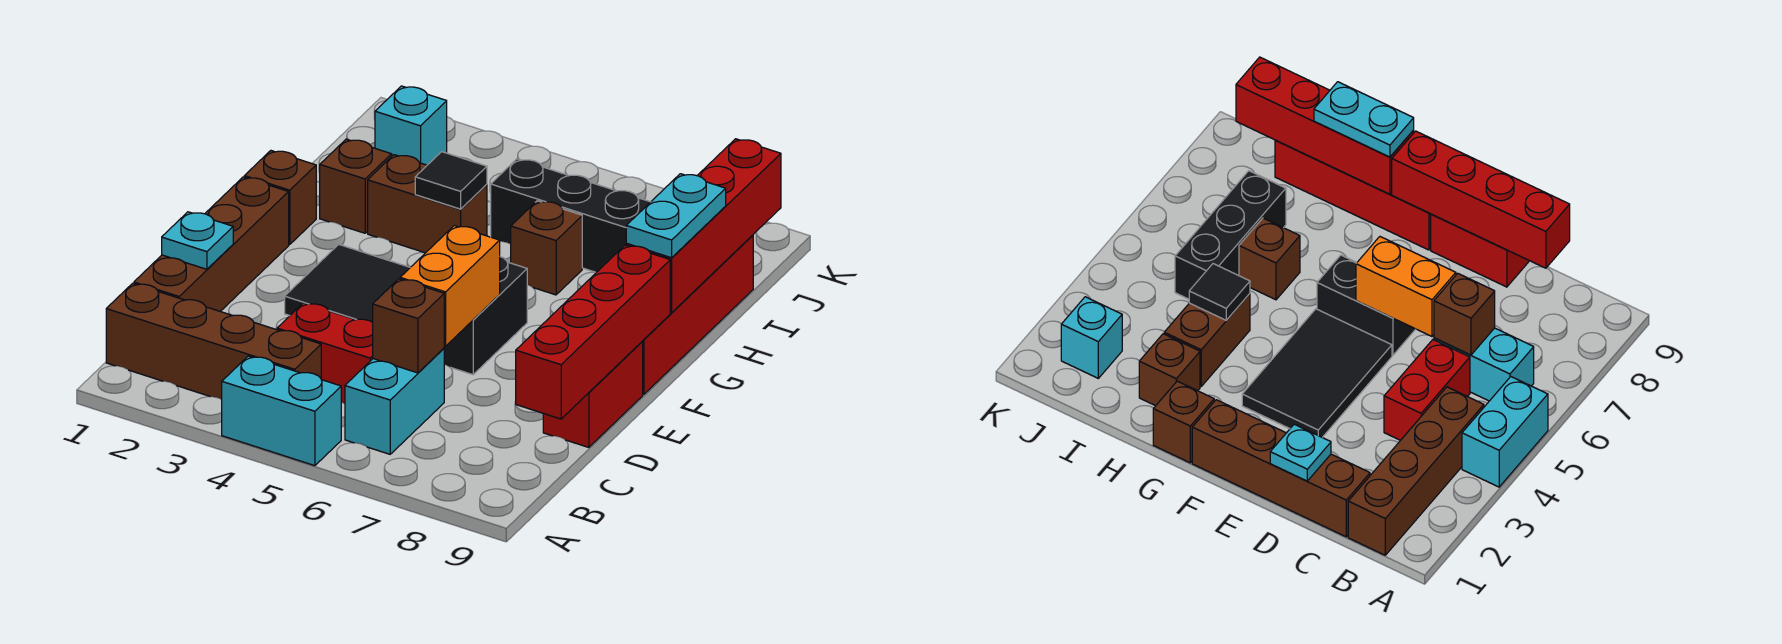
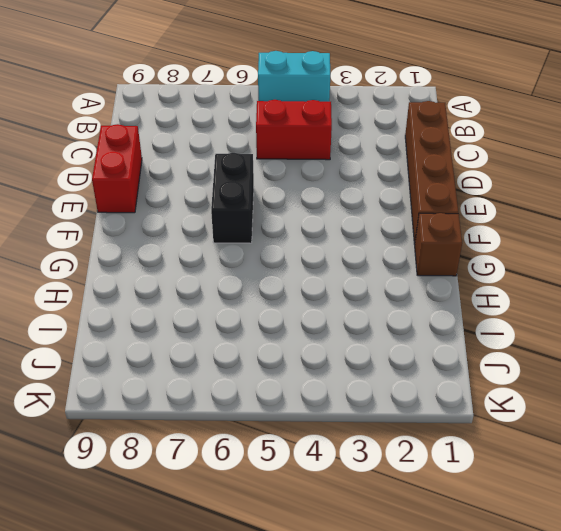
none -> brown 1x4 brick [106,283,321,399]
none -> cyan 1x2 brick [345,349,444,454]
none -> black 2x3 tile [285,244,410,322]

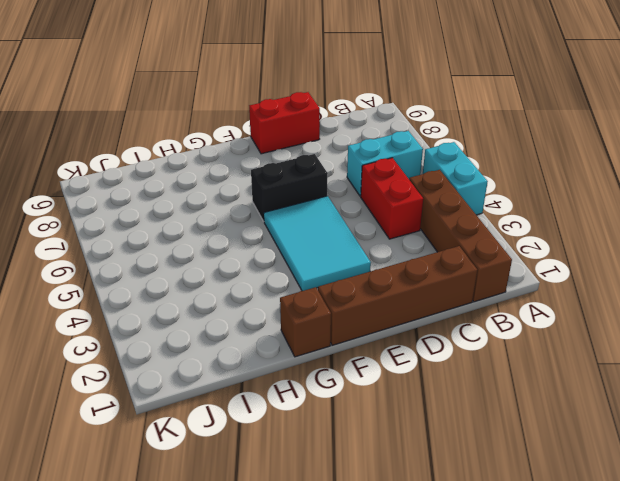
cyan 2x3 tile [264,196,371,291] -> black 2x3 tile [285,244,410,322]
none -> red 1x4 brick [642,235,753,394]
none -> brown 1x1 brick [320,139,392,233]
none -> brown 1x2 brick [368,155,487,253]

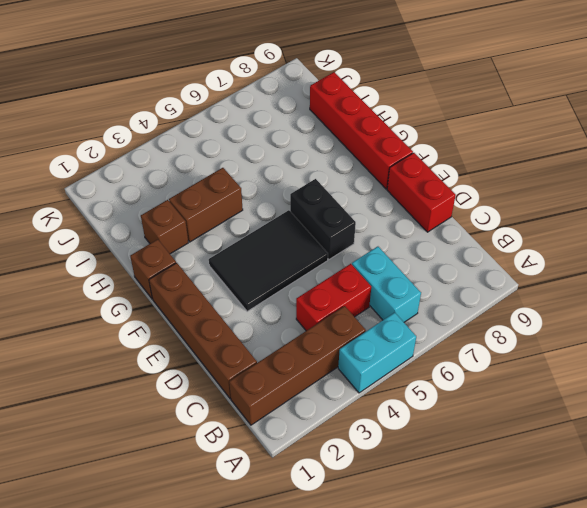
none -> brown 1x1 brick [511,201,582,295]
none -> black 1x3 brick [491,159,650,272]
none -> cyan 1x1 brick [375,86,447,165]

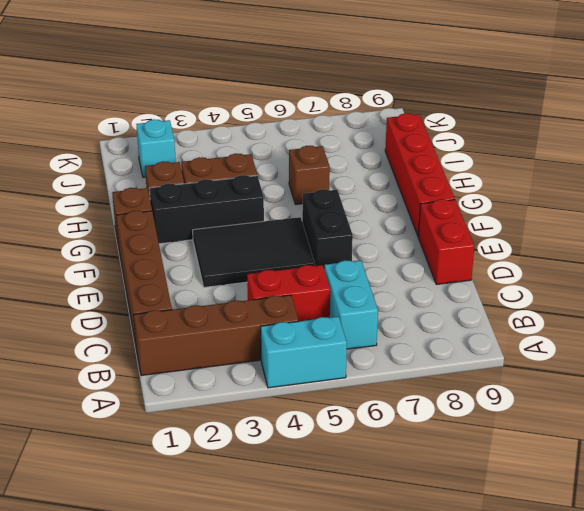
black 1x3 brick [149,175,264,244] -> black 1x3 brick moved to [491,159,650,272]
none -> brown 1x1 brick [373,279,444,373]
none -> red 1x4 brick [516,245,670,419]
none -> cyan 1x1 plate [162,212,233,269]

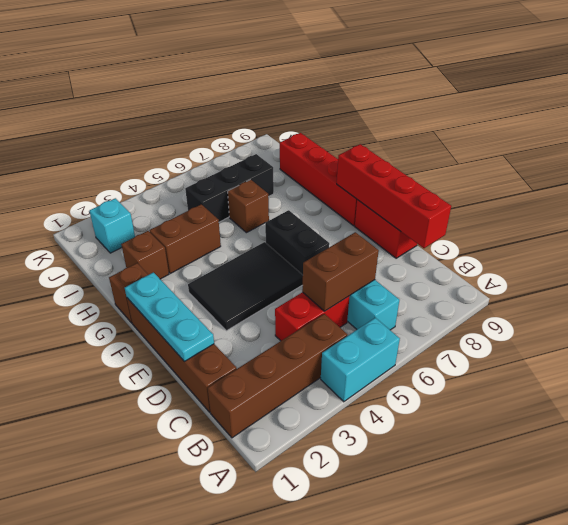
brown 1x2 brick [302,232,379,311] -> brown 1x1 brick [373,279,444,373]
cyan 1x3 plate [125,272,214,361] -> cyan 1x1 plate [162,212,233,269]
none -> orange 1x2 brick [400,226,500,346]
none -> red 1x4 brick [626,139,781,313]
none -> black 1x1 tile [415,152,487,209]

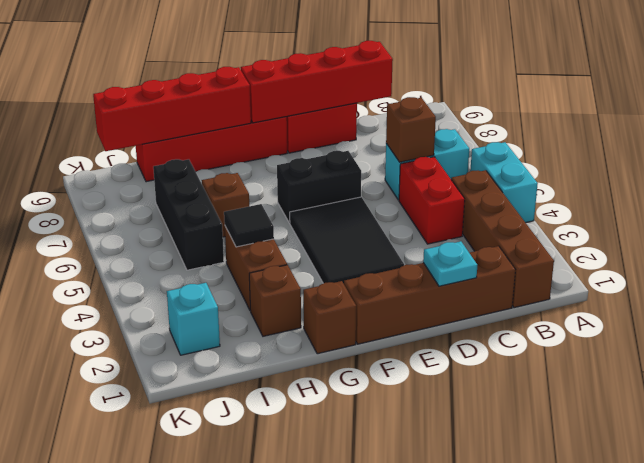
none -> orange 1x2 brick [400,226,500,346]
none -> cyan 1x2 plate [626,174,726,258]

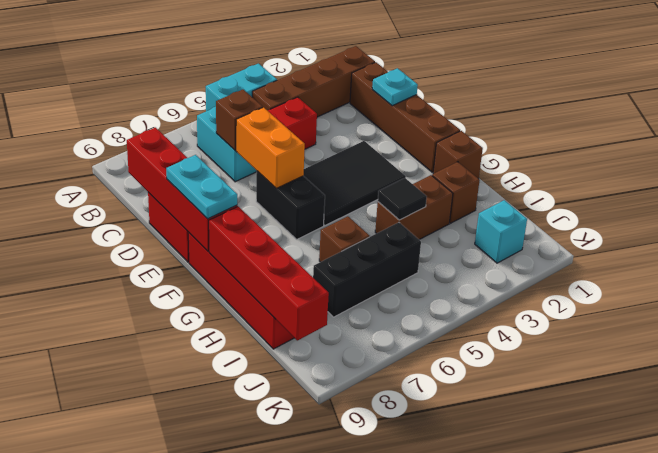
cyan 1x2 plate [166,155,237,219] -> cyan 1x2 plate moved to [626,174,726,258]

